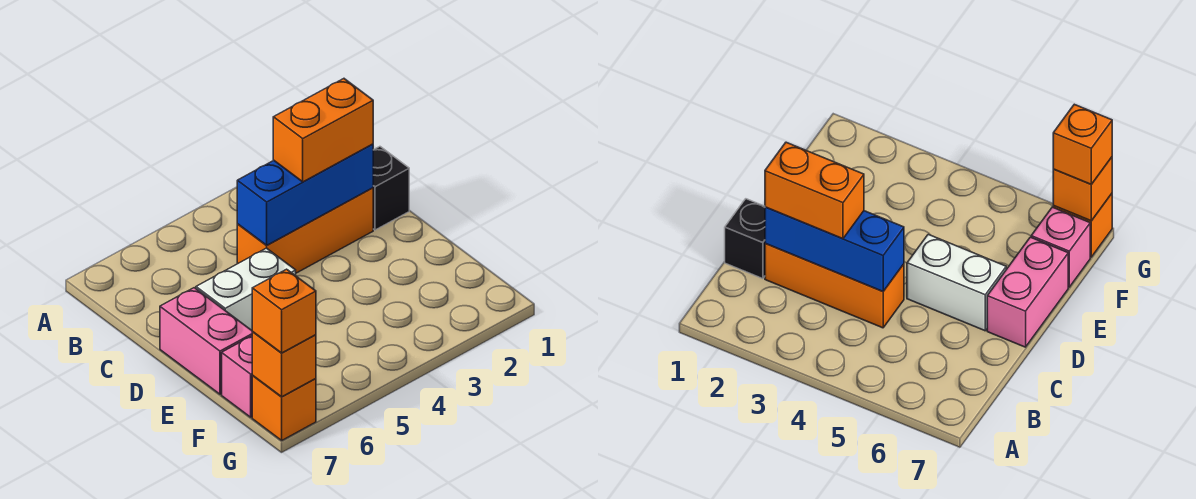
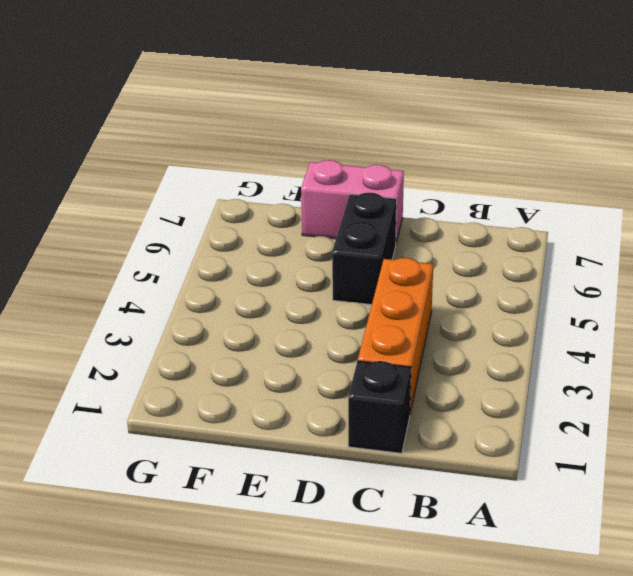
black 1x2 brick [332,193,397,305] -> white 1x2 brick [196,248,296,330]
none -> pink 1x1 brick [222,336,252,417]
none -> orange 1x1 brick [252,375,316,440]

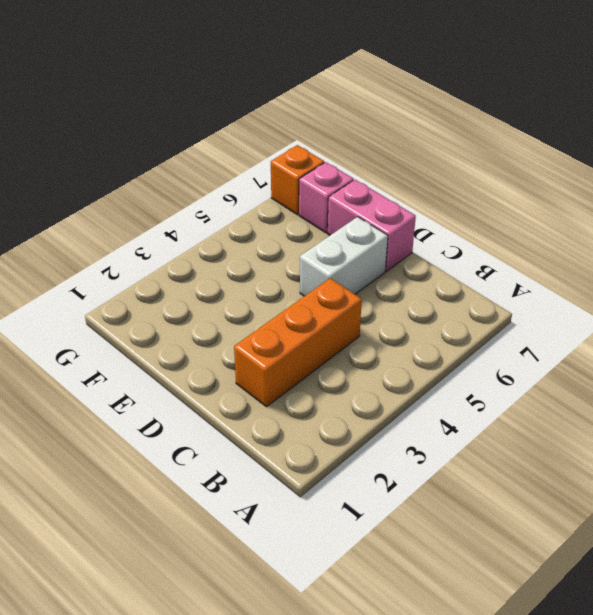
none -> black 1x1 brick [373,147,409,230]
none -> blue 1x3 brick [237,144,373,245]

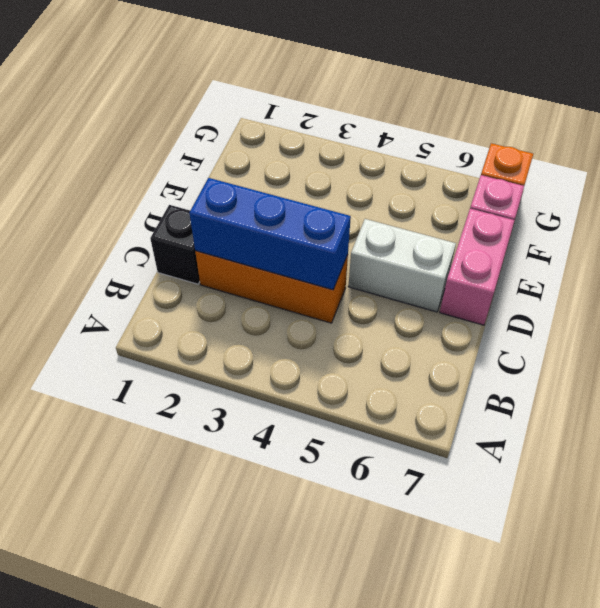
none -> orange 1x1 brick [252,332,316,397]
none -> orange 1x2 brick [273,79,373,182]

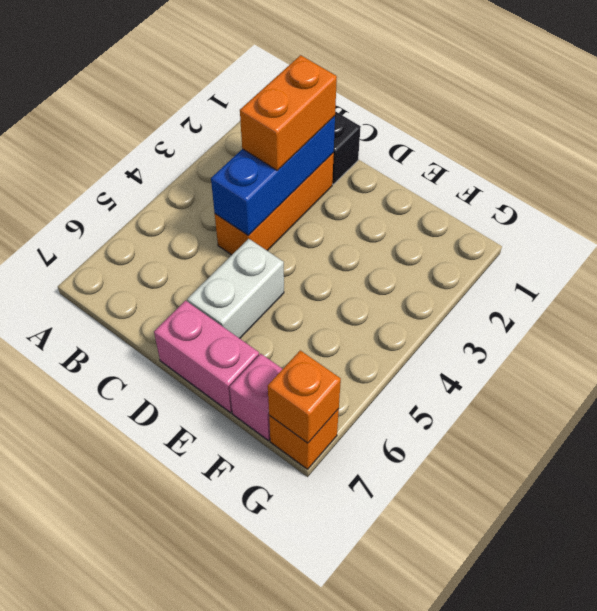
none -> orange 1x1 brick [252,269,316,353]

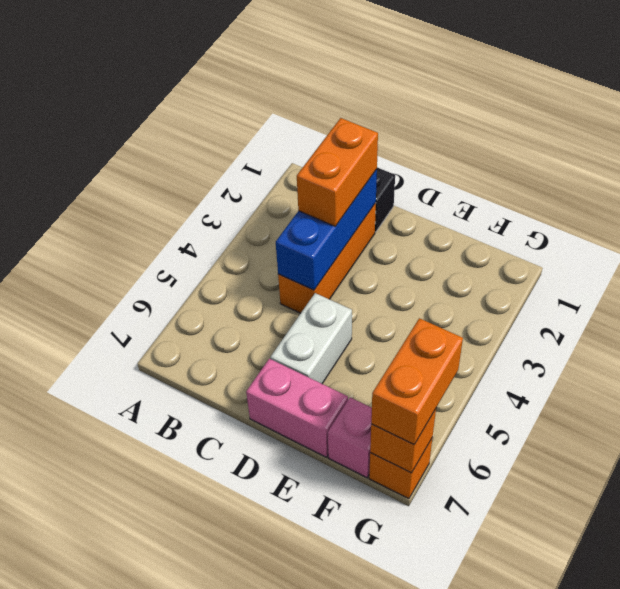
orange 1x2 brick [371,318,463,444] -> orange 1x1 brick [252,269,316,353]

